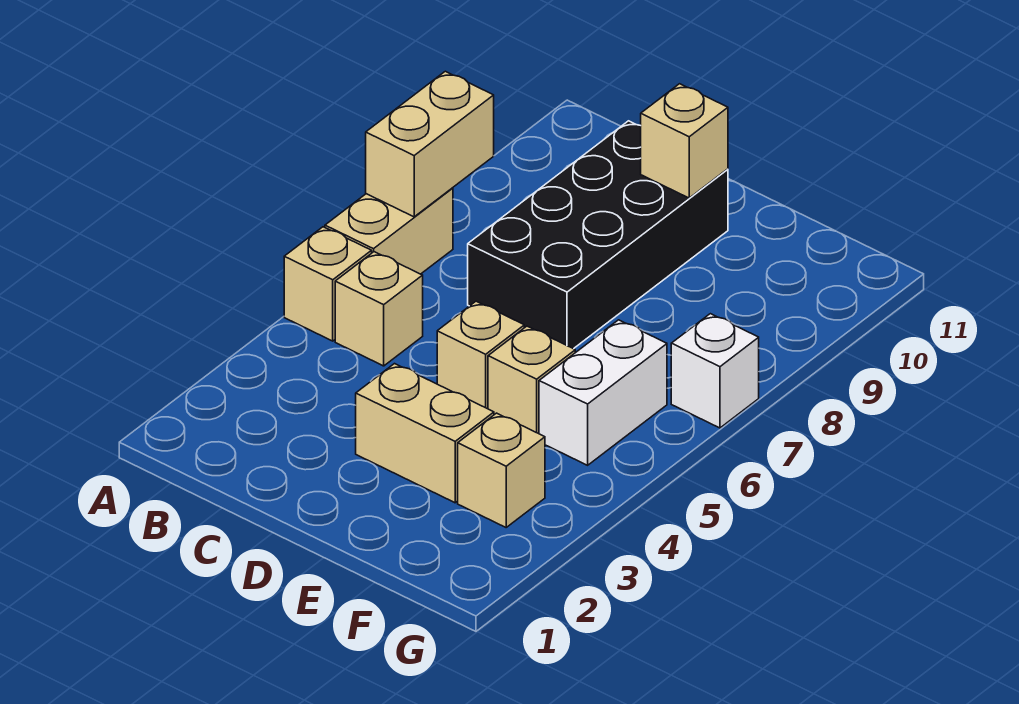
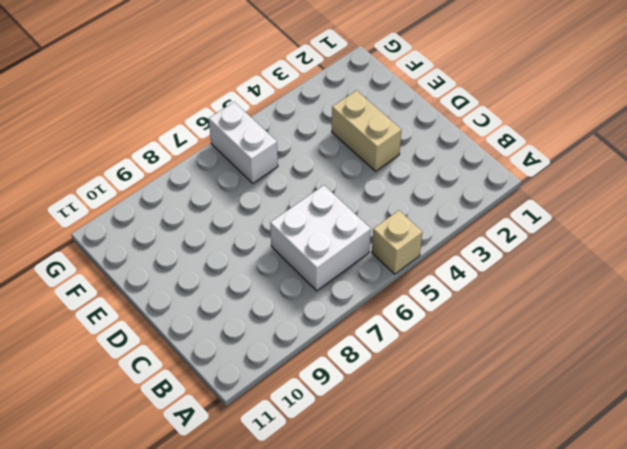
white 2x2 brick [270,185,371,291] -> black 2x4 brick [468,121,728,349]
white 1x2 brick [209,102,278,183] -> white 1x2 brick turned to [539,320,667,465]
none -> tan 1x2 brick [325,188,453,274]
none -> tan 1x1 brick [335,252,423,366]
none -> tan 1x1 brick [437,301,524,409]

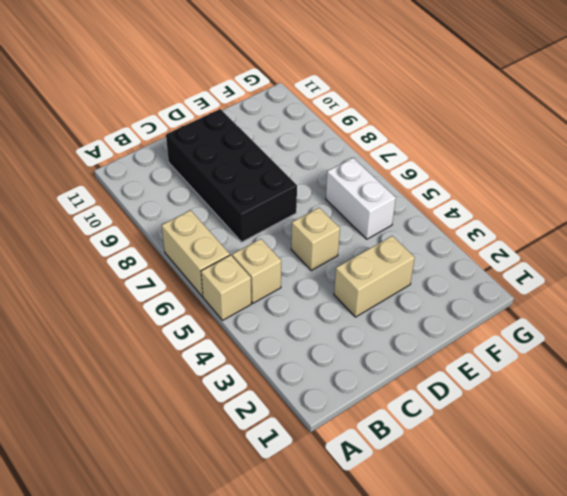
none -> tan 1x1 brick [488,326,575,434]
none -> tan 1x1 brick [458,413,545,527]
none -> white 1x1 brick [671,314,759,428]

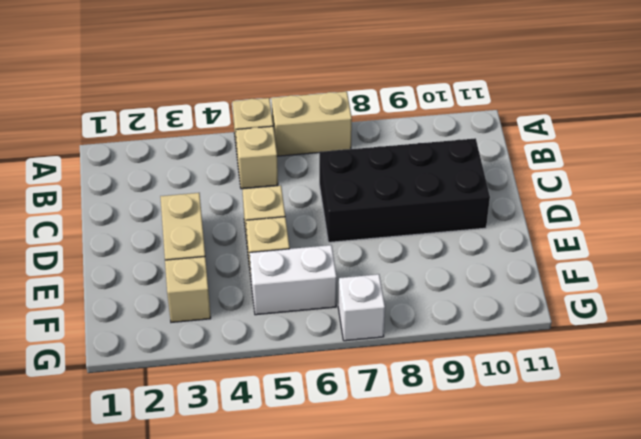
none -> tan 1x2 brick [366,71,494,217]
none -> tan 1x1 brick [641,84,728,198]

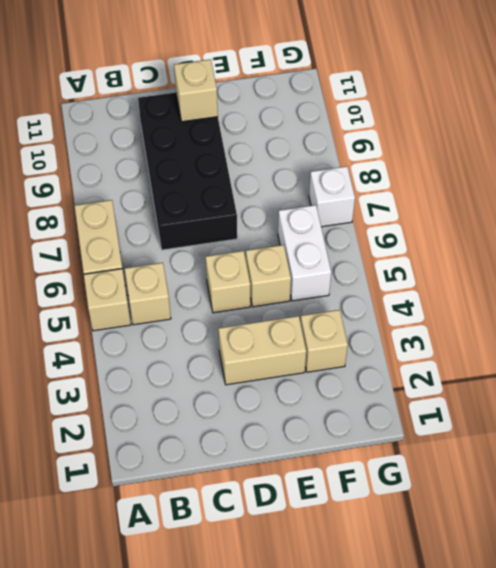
none -> tan 1x2 brick [366,71,494,217]

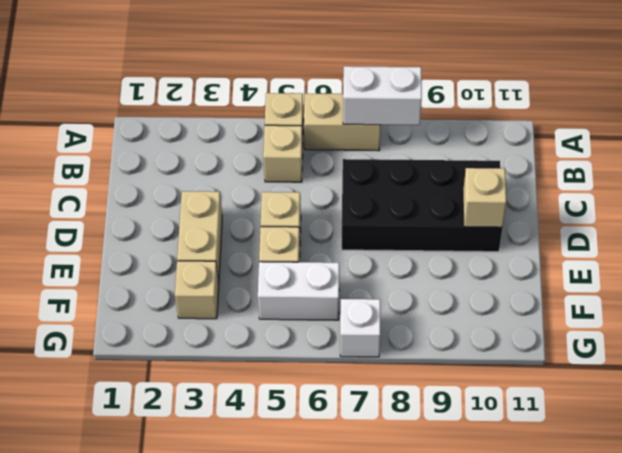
white 1x2 brick [343,66,422,125] -> tan 1x2 brick [366,71,494,217]

